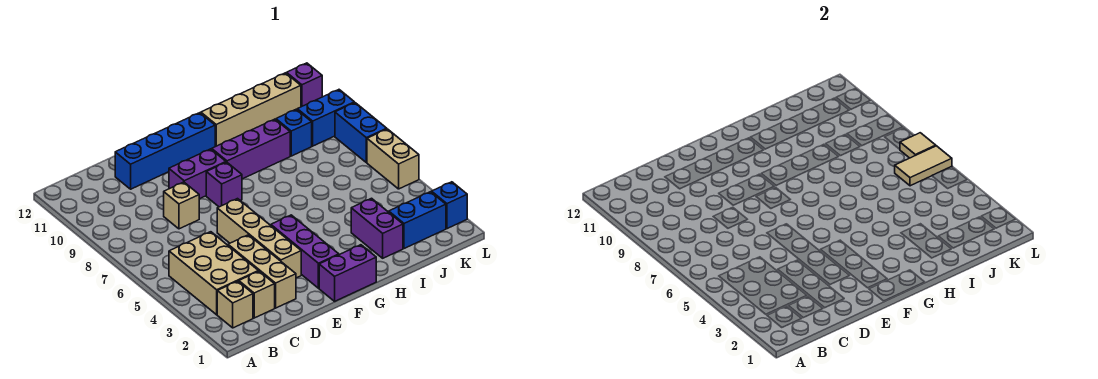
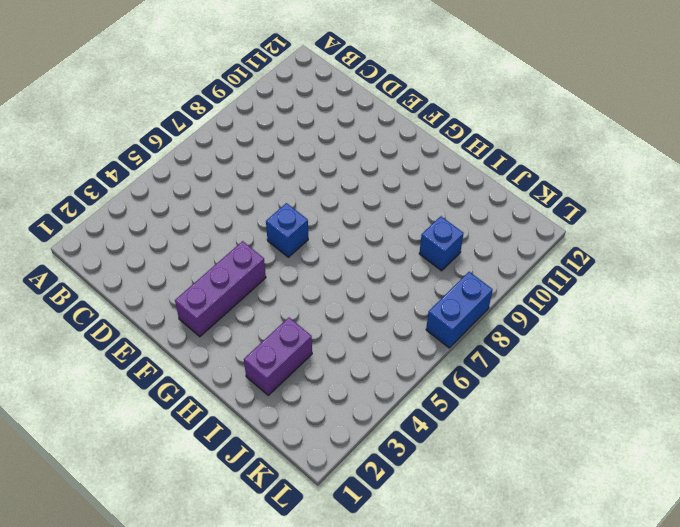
blue 1x1 brick [266,203,308,257] -> blue 1x1 brick moved to [432,182,467,229]
none -> tan 1x1 brick [217,281,253,328]
none -> tan 2x3 brick [169,232,258,315]
none -> tan 1x1 brick [239,271,275,318]

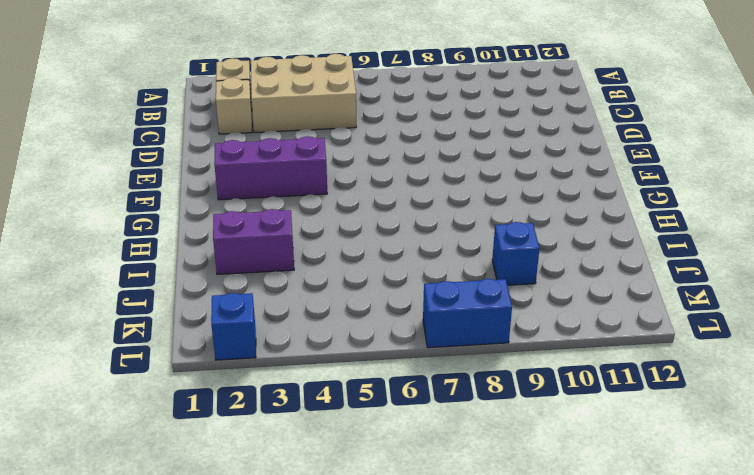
none -> tan 1x3 brick [228,235,296,308]
none -> tan 1x1 brick [164,182,199,229]
none -> blue 1x4 brick [115,113,215,189]

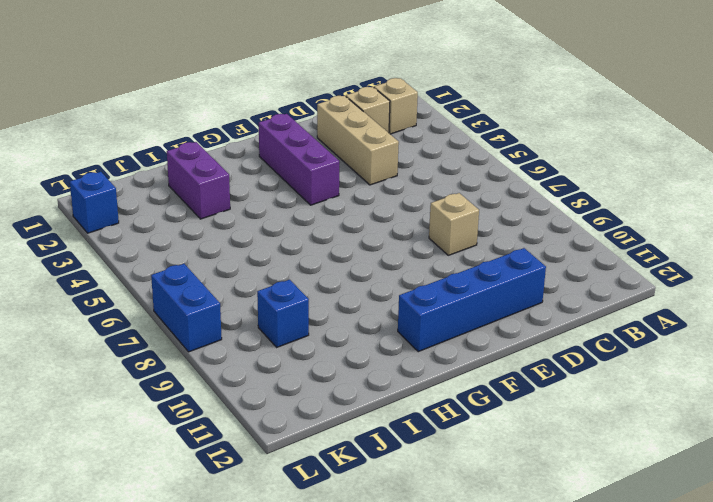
none -> tan 2x3 brick [169,232,258,315]
none -> tan 1x4 brick [217,199,301,278]
none -> purple 1x2 brick [169,149,226,199]

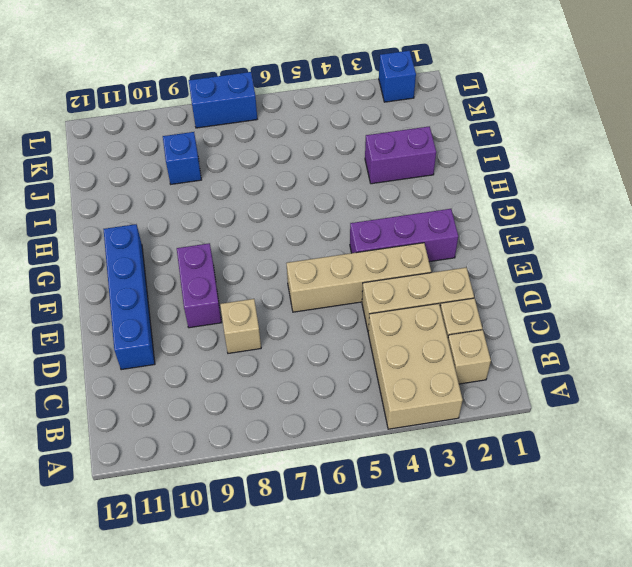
tan 2x3 brick [368,304,463,429] -> tan 2x3 brick turned to [169,232,258,315]
none -> purple 1x2 brick [319,245,376,301]
none -> purple 1x1 brick [206,162,242,207]
none -> purple 1x3 brick [212,119,290,179]

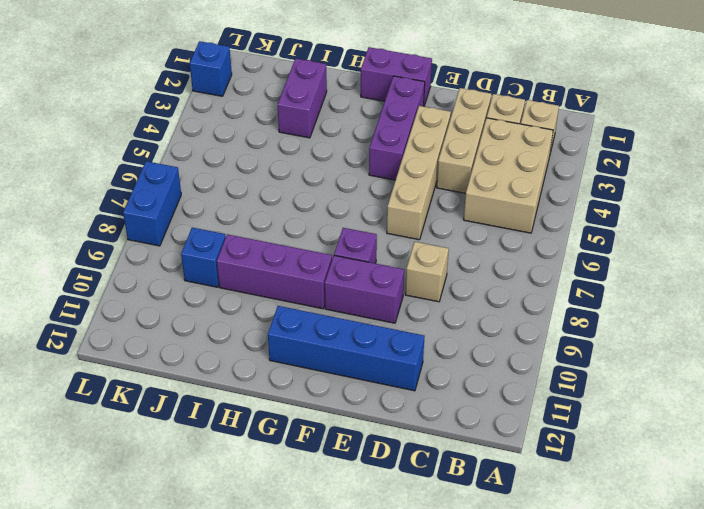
none -> tan 1x4 brick [201,73,301,147]
none -> blue 1x2 brick [389,192,446,248]
none -> blue 1x2 brick [297,90,354,146]

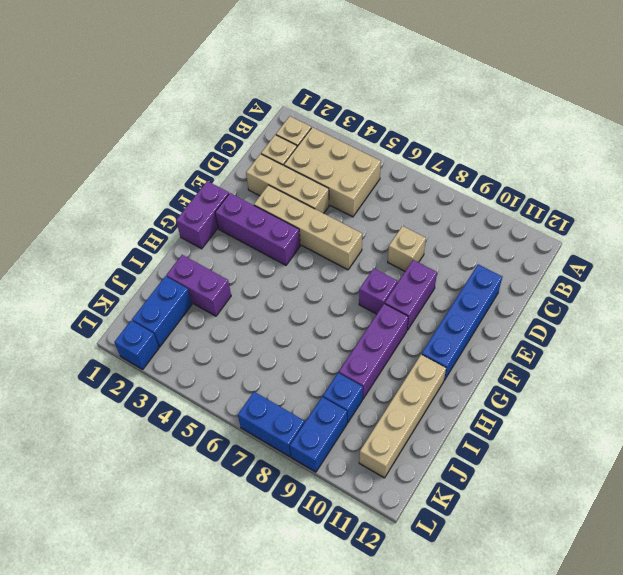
none -> tan 1x2 brick [367,129,419,189]
none -> purple 1x1 brick [287,63,322,107]
none -> tan 1x2 tile [895,146,952,186]

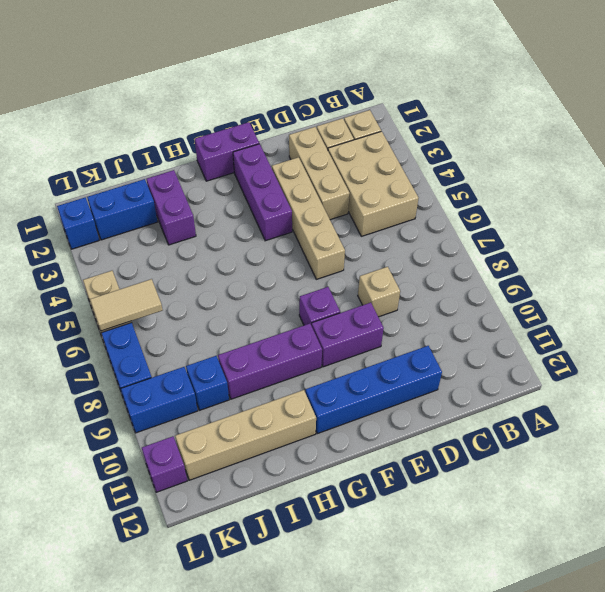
none -> tan 1x1 tile [900,133,936,158]

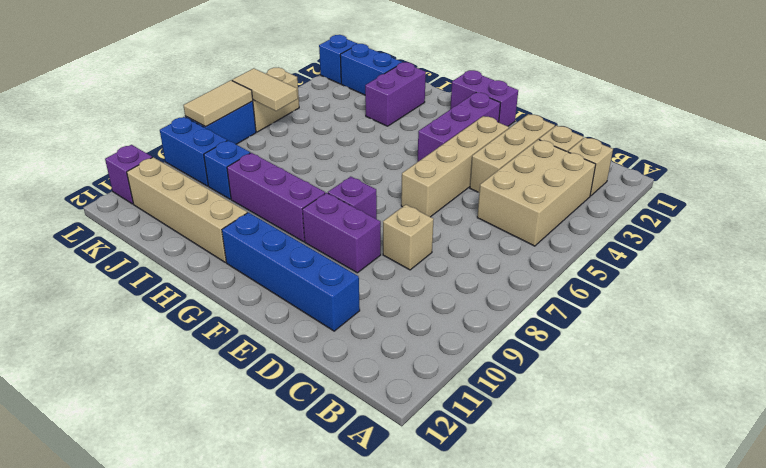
tan 1x2 tile [183,80,253,127] -> tan 1x1 tile [900,133,936,158]

